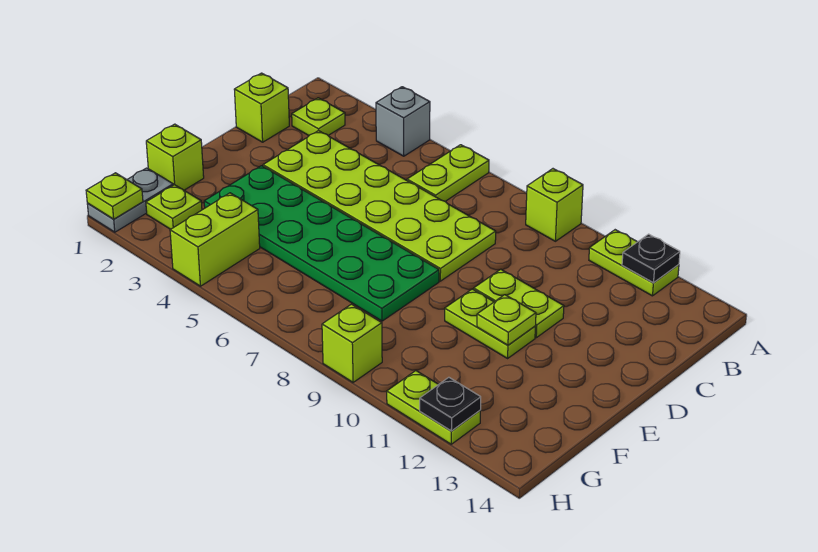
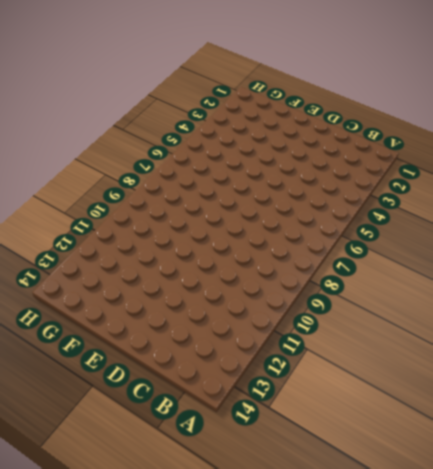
none -> grey 1x1 brick [376,87,430,156]
none -> lime 1x2 plate [407,145,489,201]
none -> lime 1x1 brick [526,169,583,241]

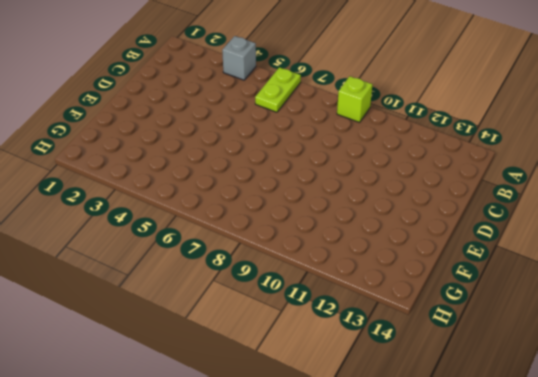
none -> lime 1x2 plate [589,230,679,296]
none -> lime 1x1 plate [292,98,345,135]
none -> lime 1x1 brick [234,73,289,142]

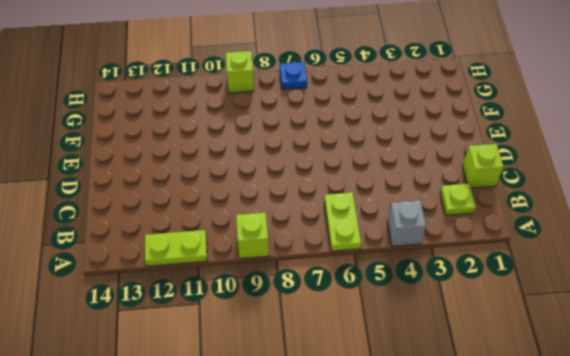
blue 1x1 plate [280,62,307,89] -> none
none -> lime 2x6 plate [263,131,496,281]
none -> lime 1x2 plate [473,269,564,338]
none -> green 2x6 plate [204,166,439,321]

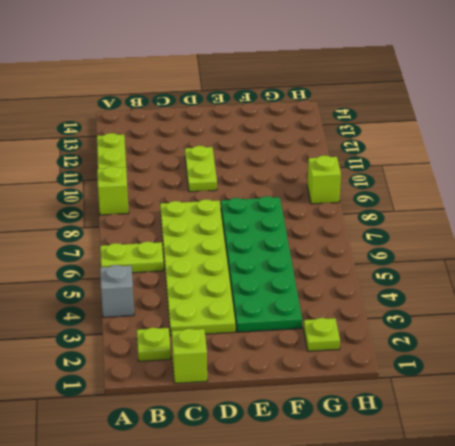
none -> lime 1x2 plate [445,289,535,358]
none -> lime 1x1 brick [146,124,204,190]
none -> grey 1x2 plate [87,168,173,232]

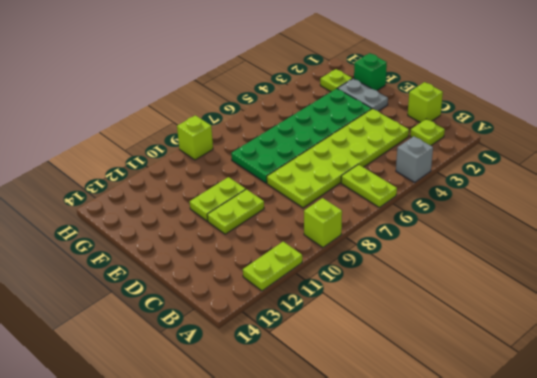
grey 1x2 plate [338,79,388,111] -> grey 1x2 plate moved to [87,168,173,232]
green 1x1 brick [354,53,387,90] -> lime 1x1 brick [146,124,204,190]
none -> lime 1x2 brick [170,193,260,286]
none -> lime 1x2 plate [387,371,480,444]
none -> black 1x1 plate [622,234,680,283]

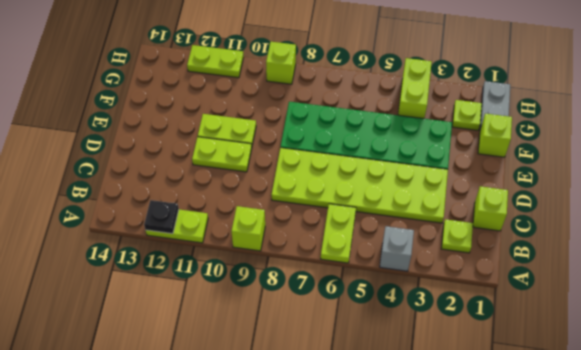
none -> lime 1x1 plate [477,295,536,345]
none -> lime 1x1 plate [86,173,143,219]
none -> black 1x1 plate [420,377,481,431]

